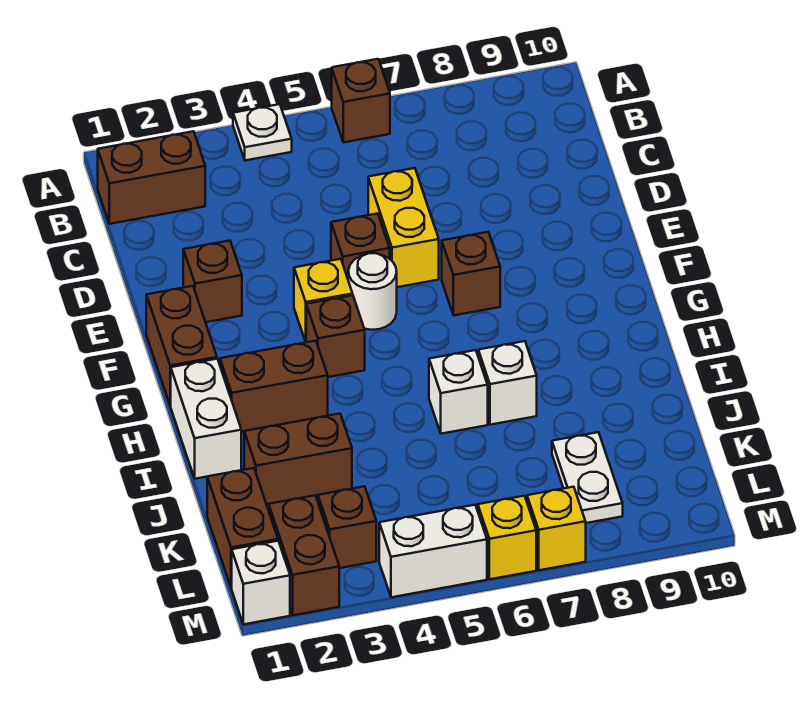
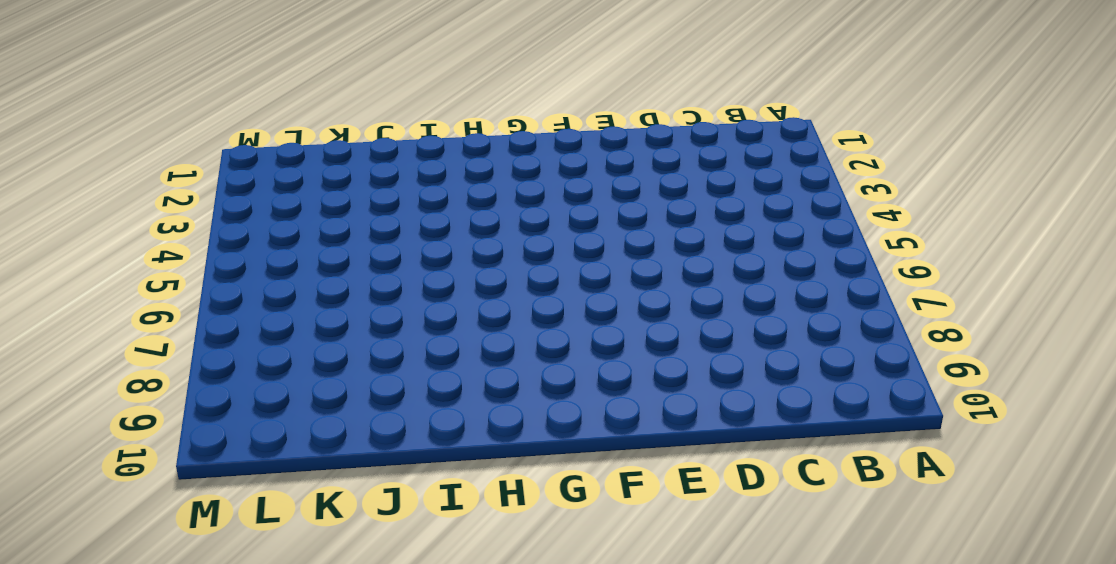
none -> white 1x1 plate [233,104,292,160]
none -> brown 1x1 brick [332,59,390,142]
none -> brown 1x2 brick [98,131,205,224]

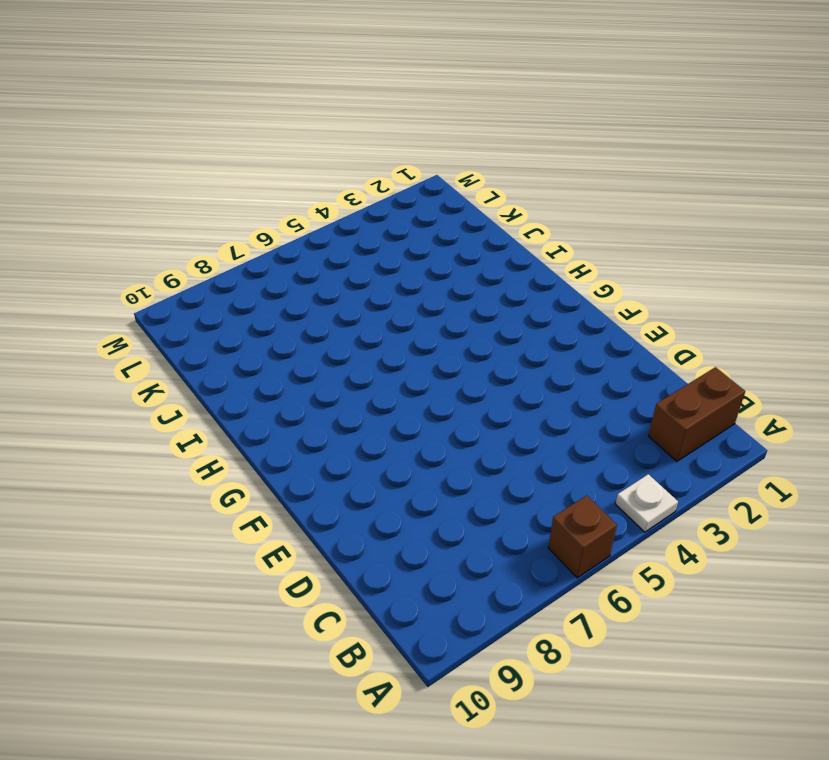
none -> yellow 1x2 brick [368,168,439,287]
none -> brown 1x1 brick [183,241,242,322]
none -> brown 1x1 brick [331,214,390,278]

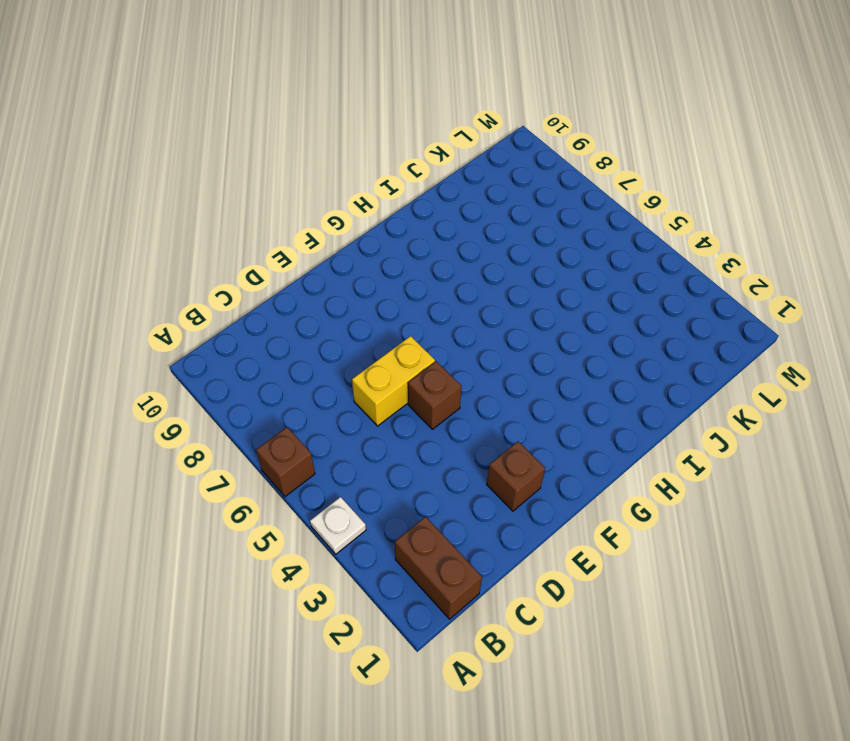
none -> brown 1x2 brick [146,286,217,406]
none -> yellow 1x1 brick [294,259,353,342]
none -> white 1x1 round brick [348,253,397,330]

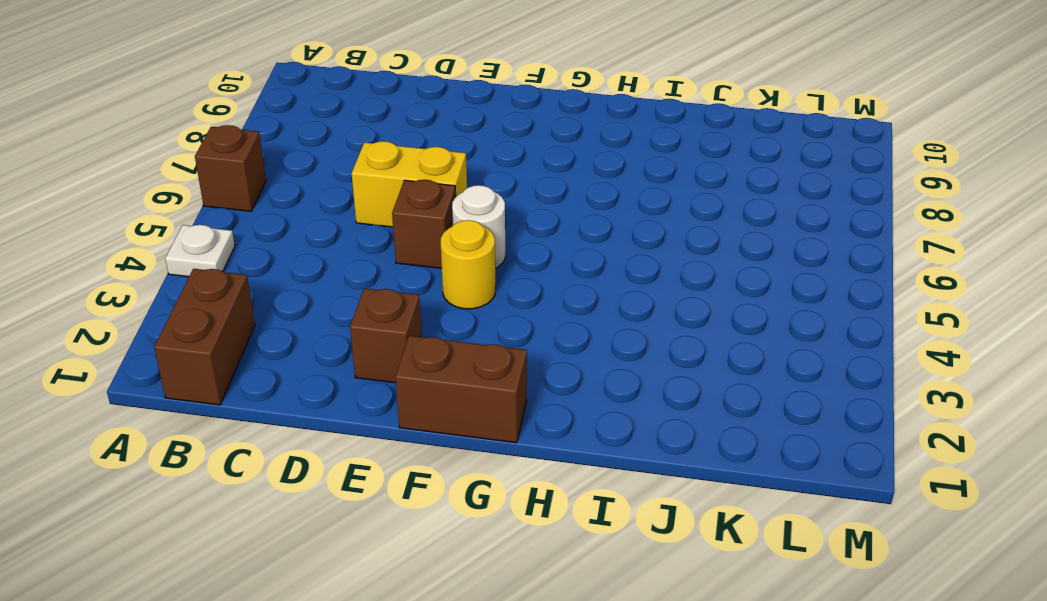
yellow 1x1 round brick [441,220,496,309] -> yellow 1x1 brick [294,259,353,342]
none -> brown 1x1 brick [442,232,500,315]
none -> brown 1x1 brick [306,295,365,377]
none -> white 1x2 brick [171,359,241,479]

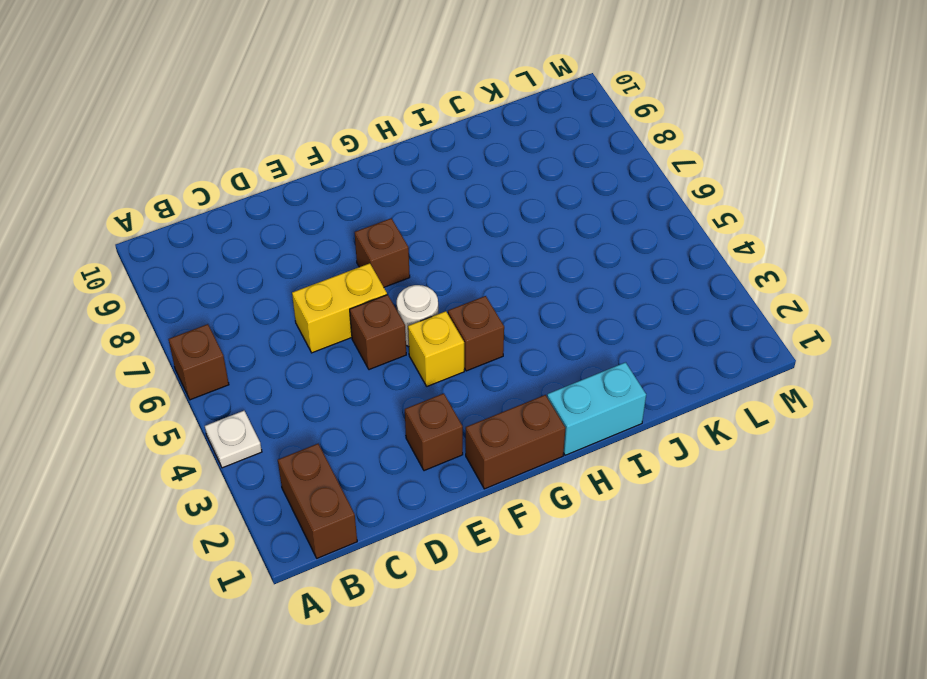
cyan 1x2 brick [547,362,646,455] -> white 1x2 brick [171,359,241,479]
none -> brown 1x2 brick [220,341,328,432]
none -> white 1x1 brick [429,350,488,434]
none -> white 1x1 brick [478,341,537,425]

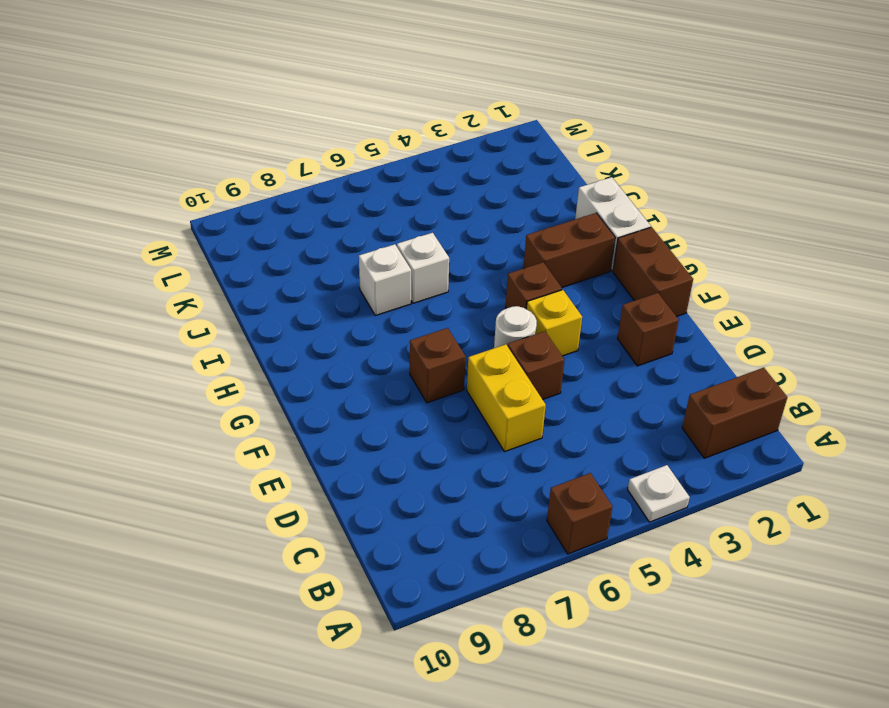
none -> brown 1x2 brick [244,414,352,504]
none -> brown 1x2 brick [207,468,278,588]
none -> white 1x2 plate [552,432,623,523]

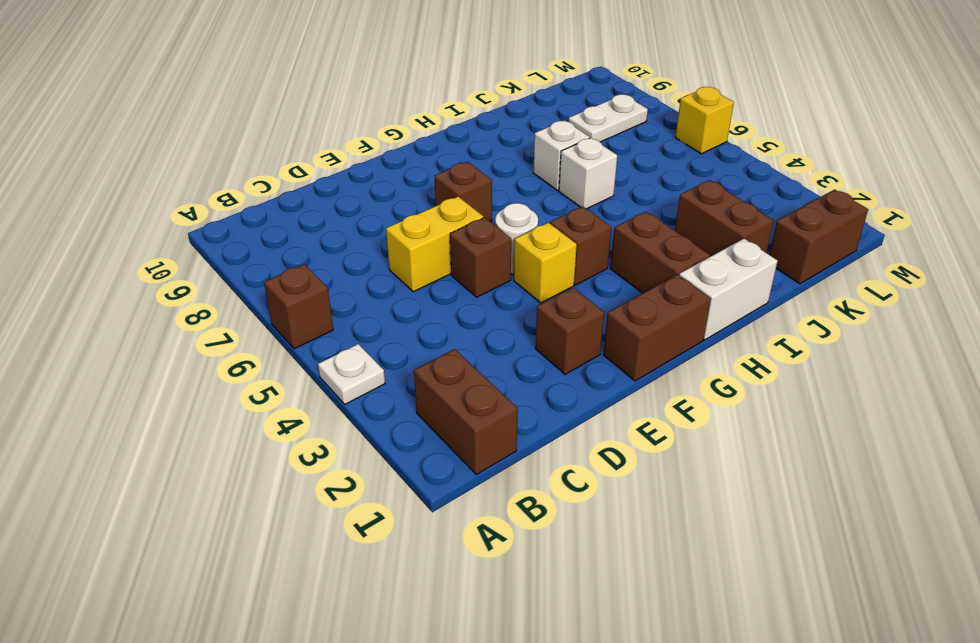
none -> brown 1x2 brick [269,495,339,615]
none -> brown 1x1 brick [318,486,376,568]
none -> white 1x1 brick [232,541,290,624]

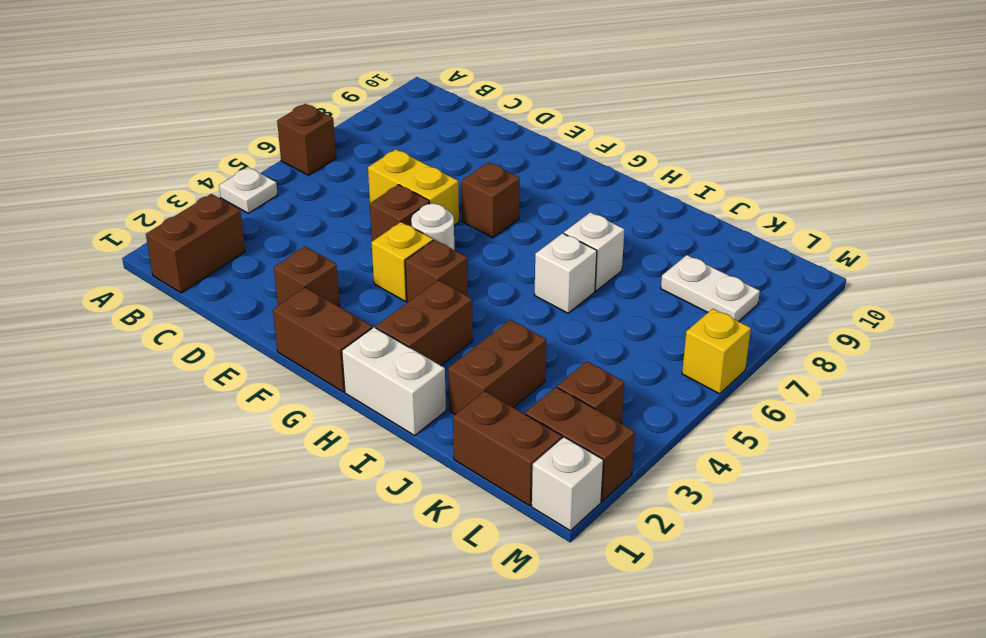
none -> white 1x2 brick [379,505,487,597]
none -> yellow 1x1 brick [527,487,586,570]

